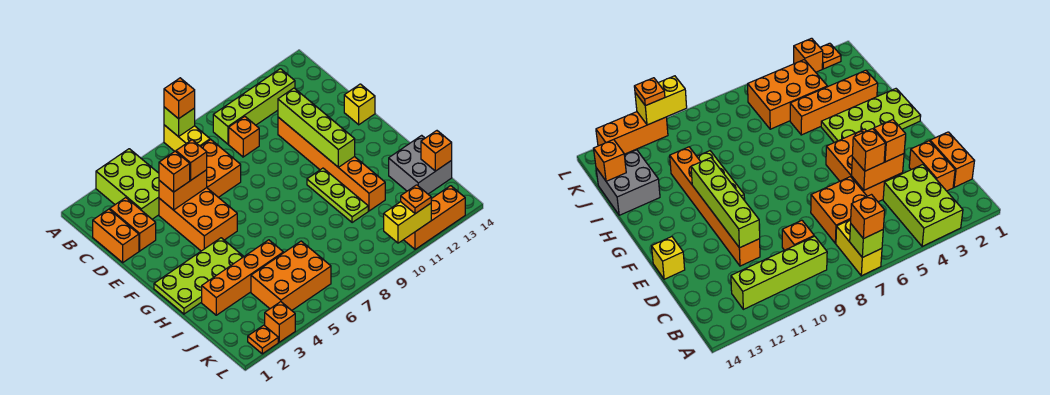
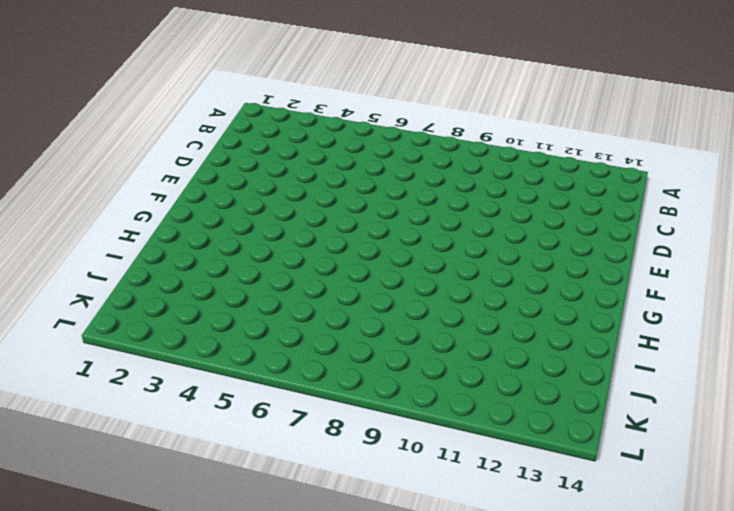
none -> lime 2x3 brick [96,149,159,219]
none -> yellow 1x2 brick [164,125,210,151]
none -> lime 1x4 brick [213,69,295,144]

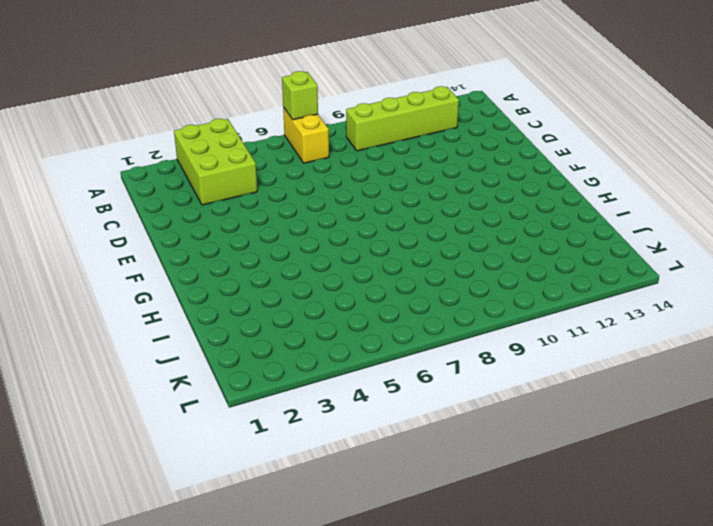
none -> orange 1x2 brick [93,209,139,262]
none -> orange 1x2 brick [110,198,156,251]
none -> orange 2x2 brick [201,140,241,197]

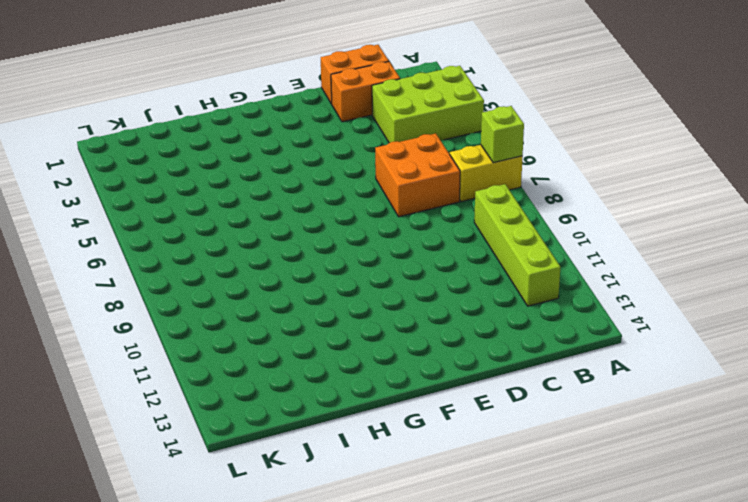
none -> orange 1x1 brick [229,116,259,157]
none -> orange 2x3 brick [159,188,237,251]
none -> orange 1x6 brick [278,117,385,211]

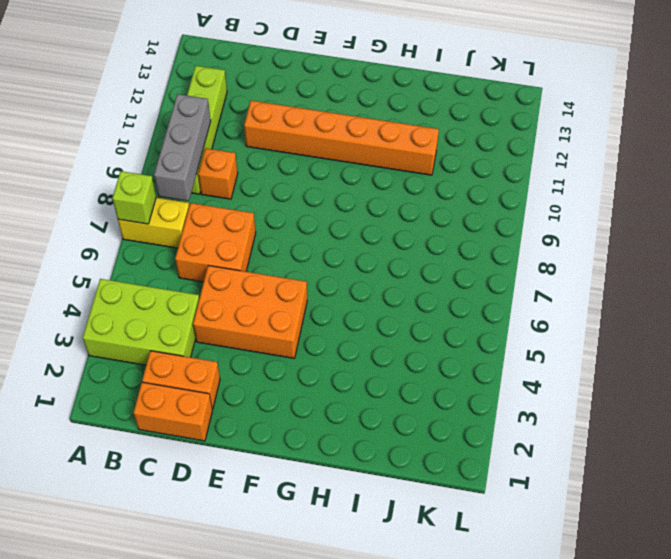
grey 1x3 brick [154,94,211,201] -> none
none -> yellow 1x1 brick [344,84,375,125]
none -> lime 2x4 plate [154,238,244,314]
none -> lime 1x3 plate [307,168,368,223]

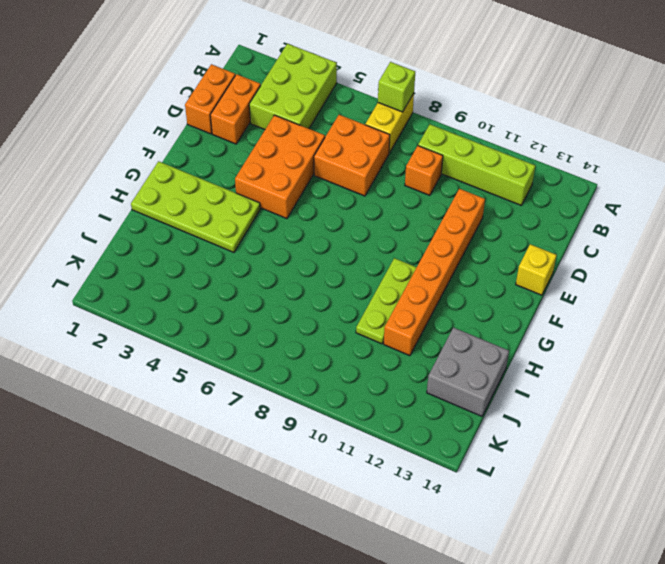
none -> orange 1x4 brick [202,240,283,315]
none -> orange 2x3 brick [251,241,331,310]
none -> orange 1x1 plate [248,325,278,354]

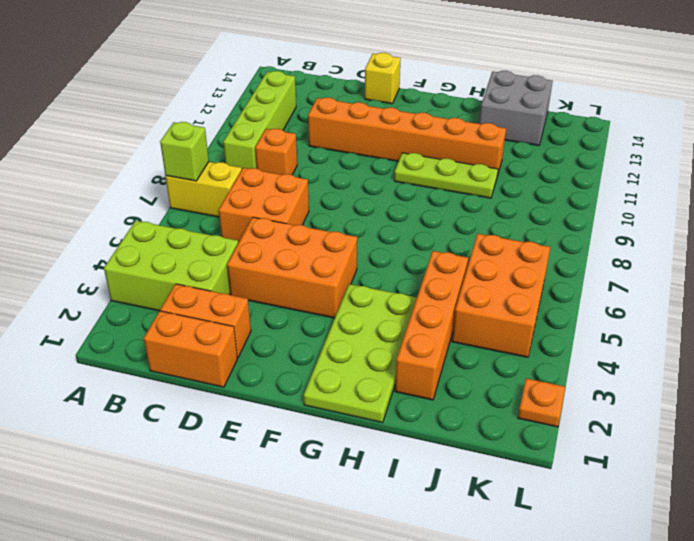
none -> orange 1x1 brick [265,302,295,342]
none -> orange 1x3 brick [404,186,465,249]
none -> orange 1x2 brick [159,170,207,210]

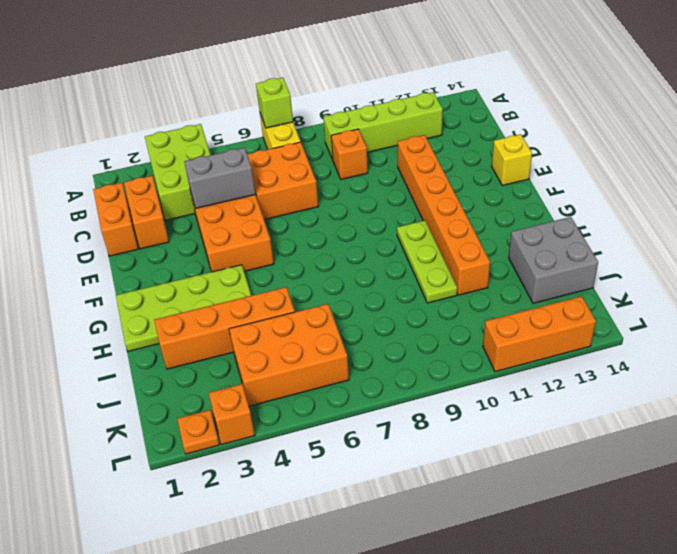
grey 1x2 brick [184,148,256,208] -> orange 1x2 brick [159,170,207,210]
none -> lime 1x4 brick [278,88,355,167]
none -> orange 1x1 brick [421,131,452,171]
none -> yellow 1x2 brick [384,202,431,243]

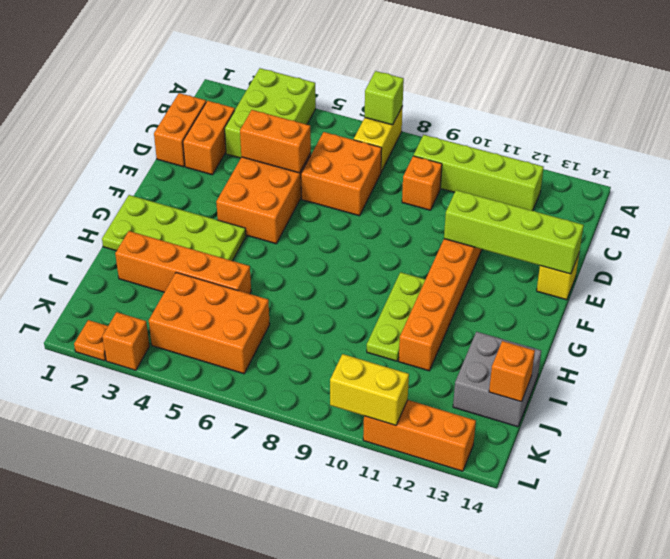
lime 1x4 brick [444,190,584,274] -> lime 1x4 brick turned to [278,88,355,167]
none -> orange 1x1 brick [164,78,195,119]
none -> orange 1x1 brick [159,151,190,192]
none -> orange 1x1 brick [176,140,207,180]

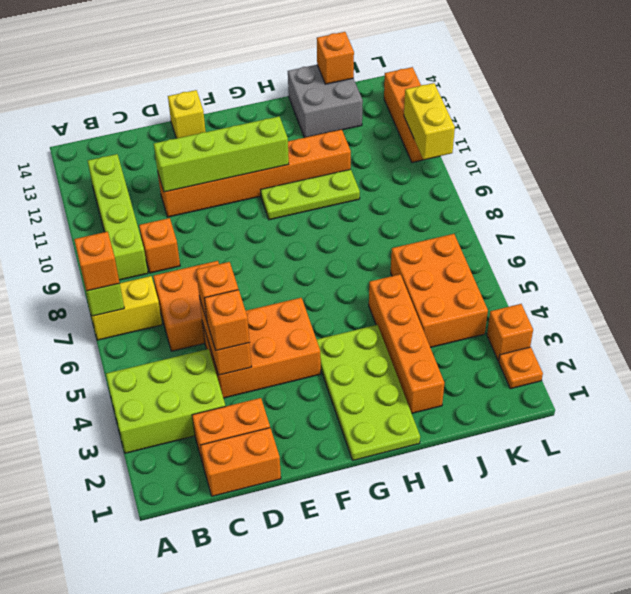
none -> orange 1x1 plate [401,185,431,214]

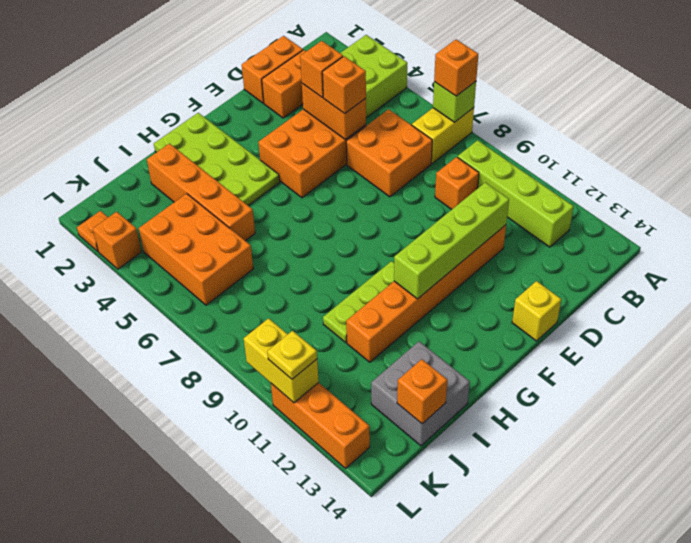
yellow 1x1 plate [267,331,317,379] -> orange 1x1 plate [401,185,431,214]

